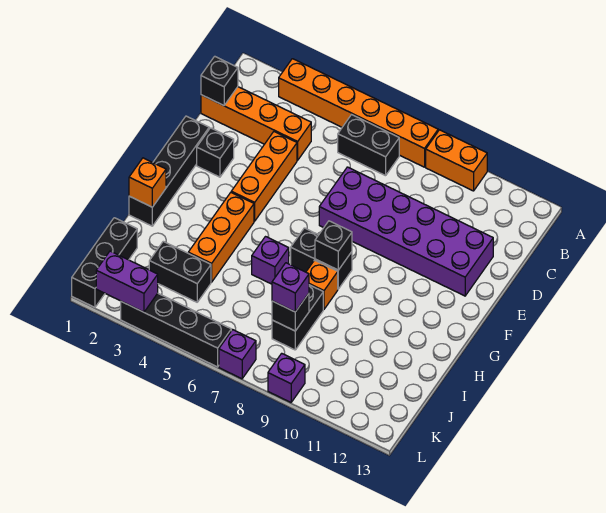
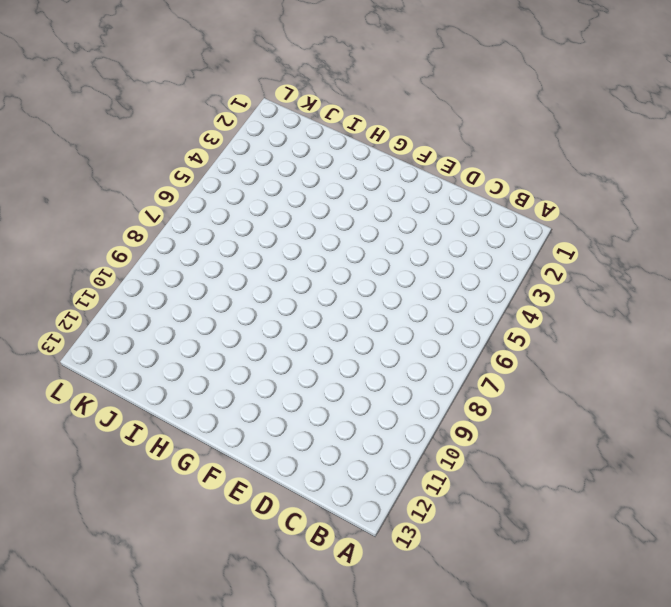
none -> orange 1x6 brick [279,59,438,167]
none -> orange 1x2 brick [426,130,487,191]
none -> black 1x2 brick [338,115,399,176]

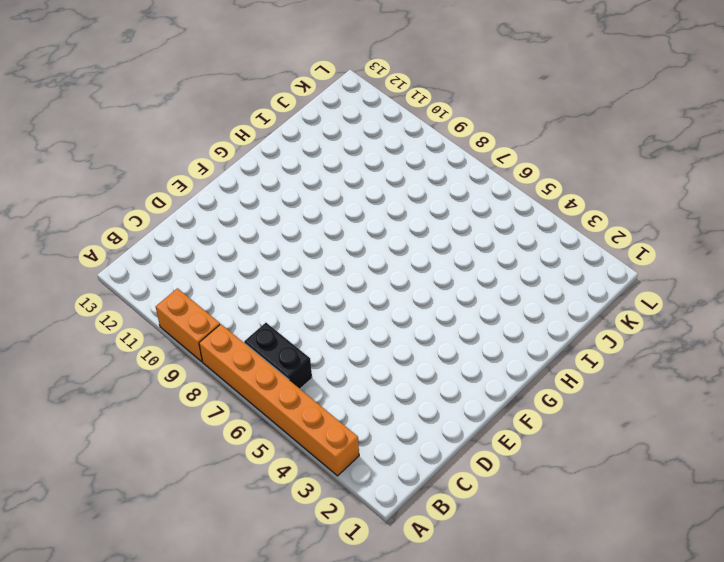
none -> orange 1x4 brick [201,87,311,160]
none -> orange 1x3 brick [231,132,297,221]
none -> purple 2x6 brick [319,167,493,296]

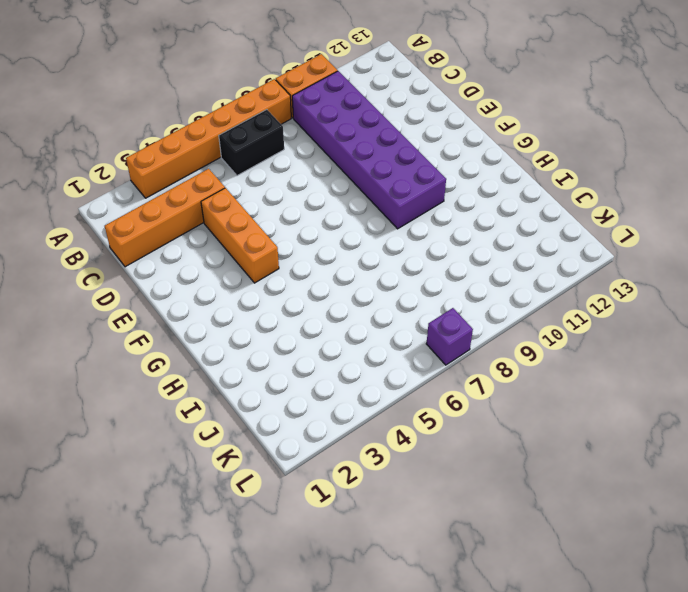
purple 2x6 brick [292,71,446,229] -> purple 2x6 brick turned to [319,167,493,296]
none -> black 1x4 brick [129,116,209,226]
none -> black 1x1 brick [197,128,234,177]
none -> orange 1x3 brick [188,193,254,282]

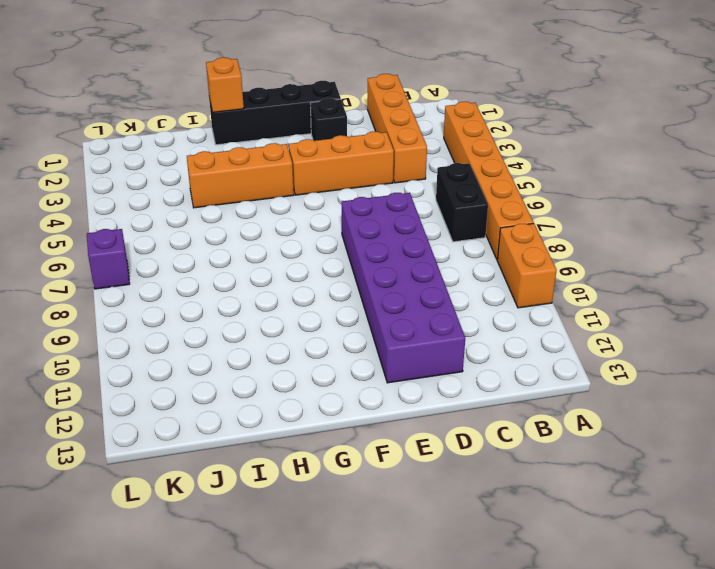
none -> black 1x2 brick [291,228,352,289]
none -> purple 1x1 brick [252,237,289,284]
none -> orange 1x1 brick [306,260,338,309]

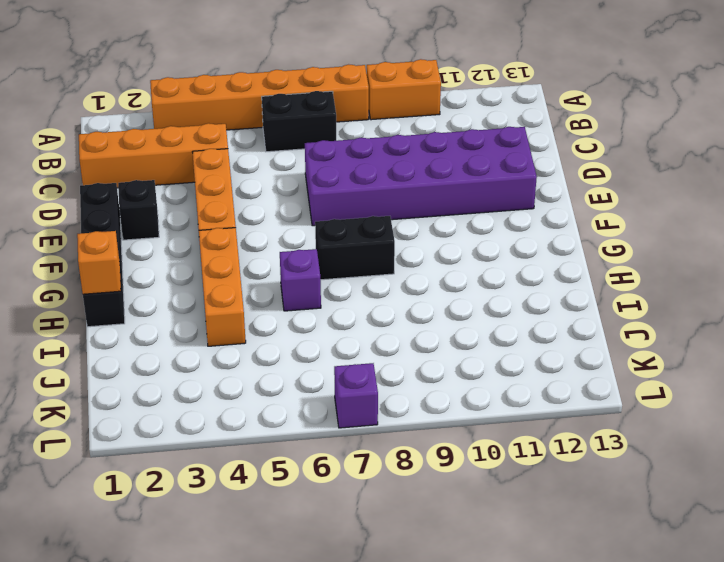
none -> orange 1x1 brick [306,260,338,309]
none -> black 1x2 brick [272,285,323,350]
none -> black 1x3 brick [72,218,137,307]

